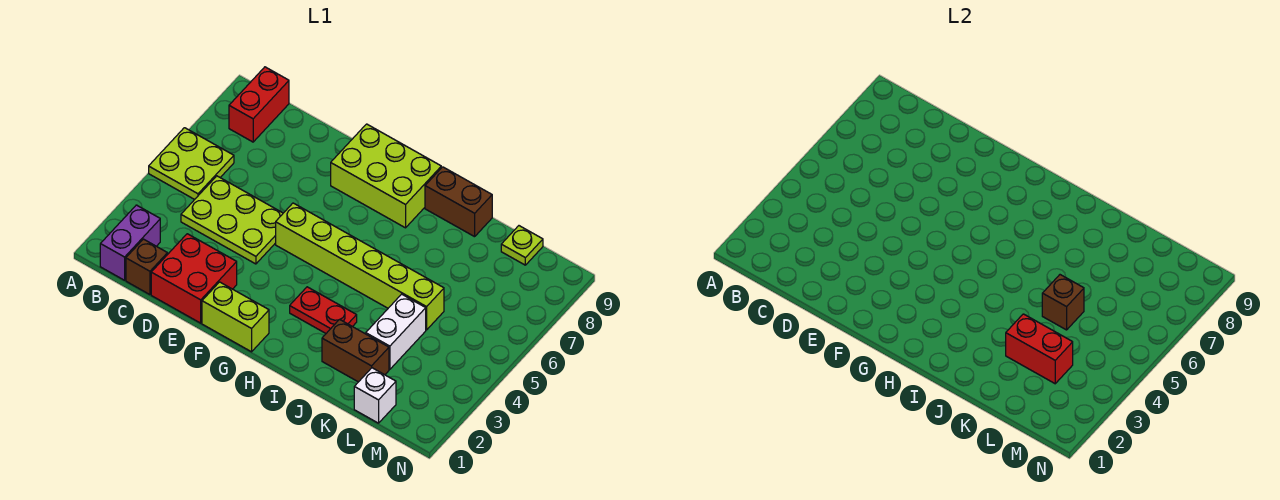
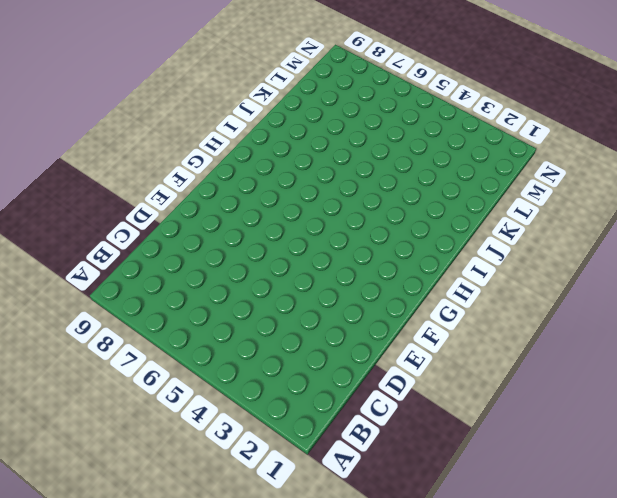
none -> lime 2x2 plate [149,128,234,200]
none -> purple 1x2 brick [100,205,160,280]
none -> red 1x2 brick [229,67,289,142]

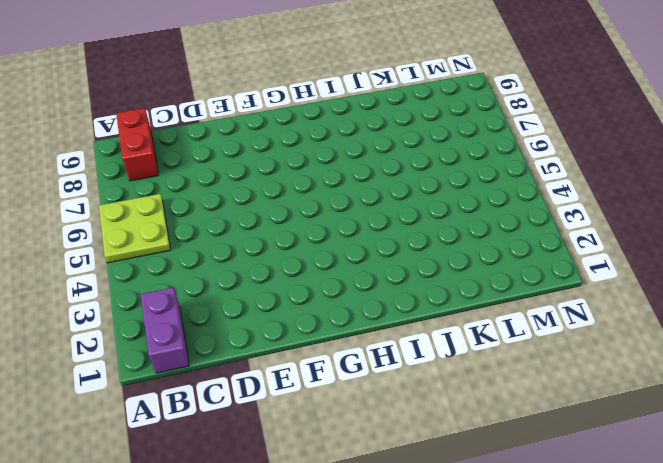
none -> brown 1x1 brick [126,239,168,295]
none -> lime 2x3 plate [181,176,283,264]
none -> red 2x2 brick [151,234,237,323]

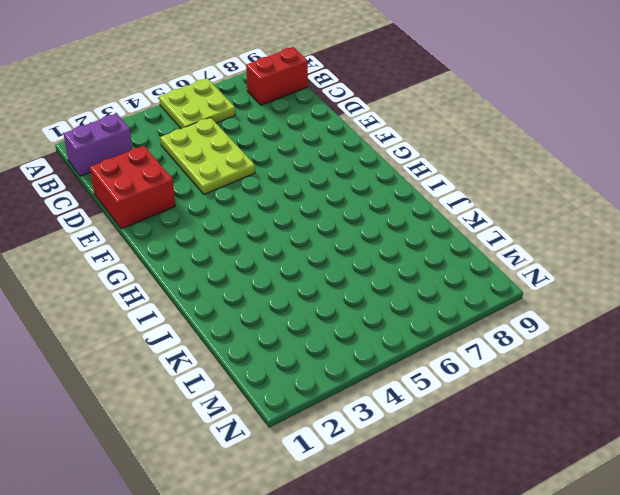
none -> brown 1x1 brick [126,239,168,295]
none -> lime 1x2 brick [202,282,269,352]
none -> lime 1x6 brick [276,203,444,330]

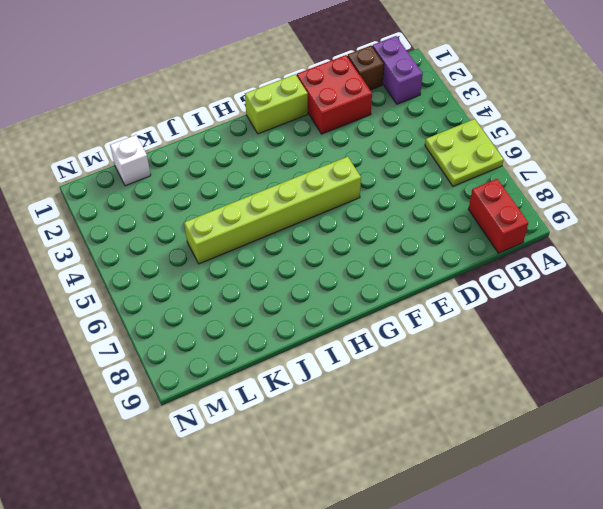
none -> lime 2x3 plate [181,176,283,264]
none -> lime 2x3 brick [331,124,441,228]
none -> red 1x2 plate [290,287,357,333]

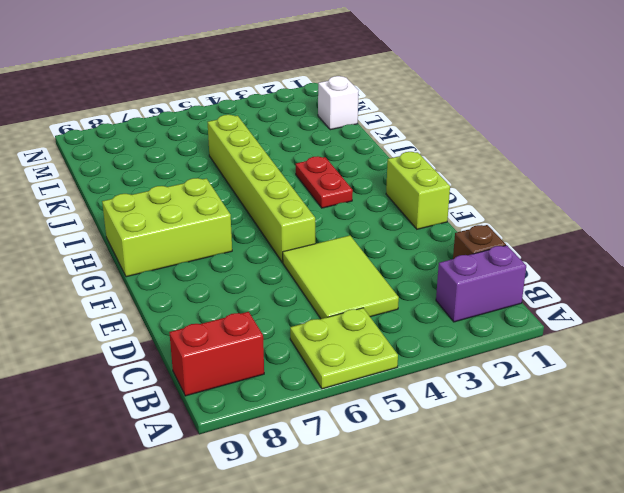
lime 2x3 tile [283,235,399,319] -> lime 2x3 plate [181,176,283,264]
lime 2x3 brick [102,178,232,277] -> lime 2x3 brick turned to [331,124,441,228]
none -> red 2x2 brick [151,234,237,323]
none -> brown 1x2 brick [425,167,492,237]
none -> brown 1x2 brick [322,320,389,382]

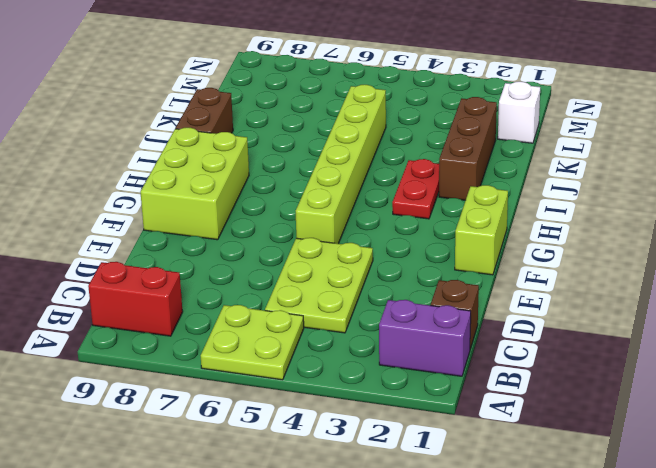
brown 1x3 brick [439,97,497,200] -> brown 1x2 brick [322,320,389,382]
none -> red 2x2 brick [151,234,237,323]
none -> white 1x2 brick [366,294,426,369]
none -> lime 1x1 plate [501,226,543,265]

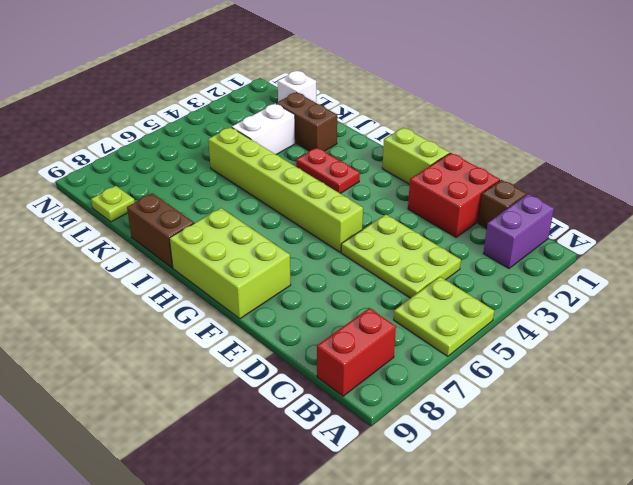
none -> red 1x2 brick [1006,314,1073,384]
none -> brown 1x1 brick [1042,275,1084,330]

